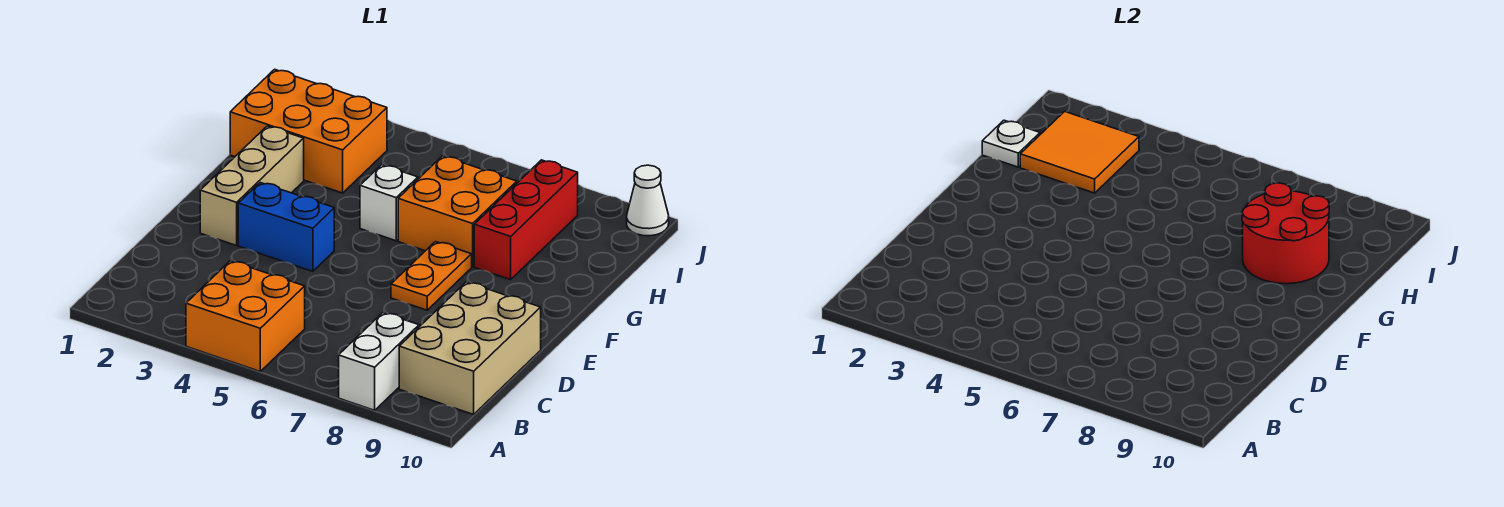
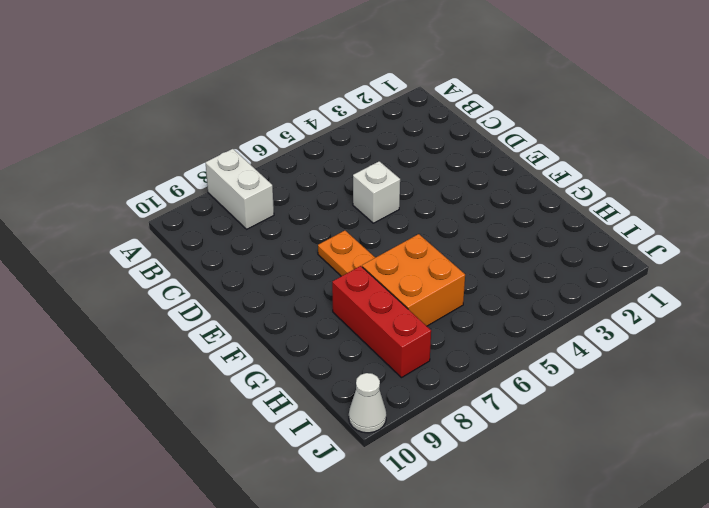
white 1x1 brick [353,161,400,223] -> white 1x1 brick moved to [360,165,418,241]
none -> orange 2x2 brick [186,261,305,371]
none -> tan 2x3 brick [399,282,541,414]
none -> tan 1x3 brick [200,126,304,246]

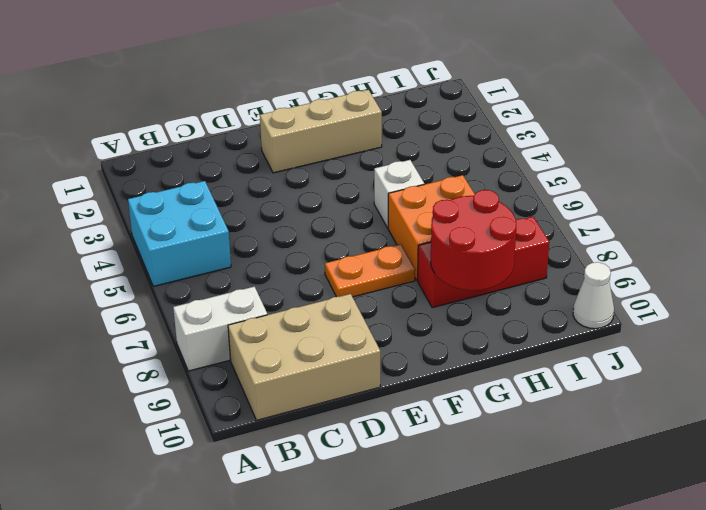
cyan 2x2 brick [128,181,231,286] -> orange 2x2 brick [186,261,305,371]
none -> blue 1x2 brick [238,183,334,271]
none -> orange 2x3 brick [230,69,387,193]
none -> white 1x1 plate [982,120,1040,167]

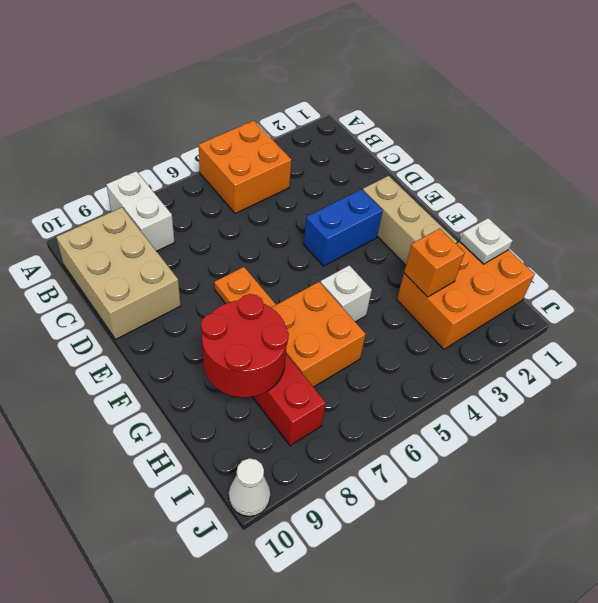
orange 1x1 brick [404,229,465,297] -> orange 2x2 tile [1020,111,1139,193]

